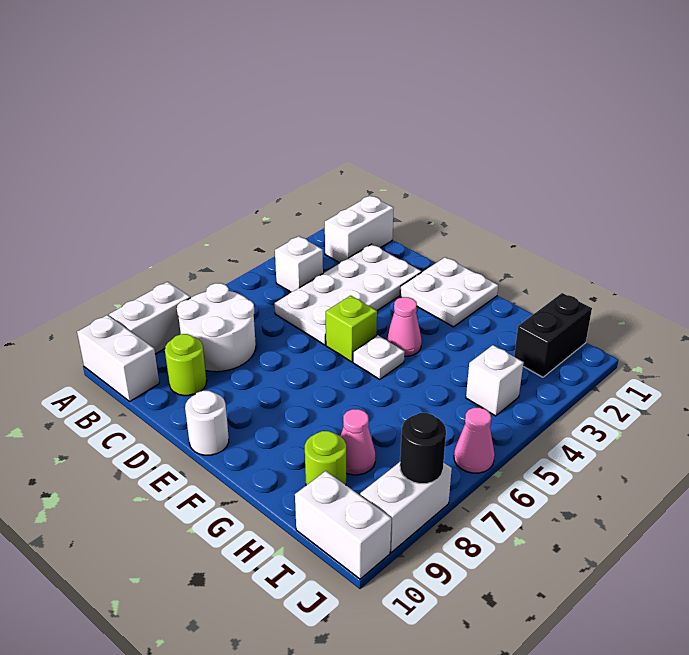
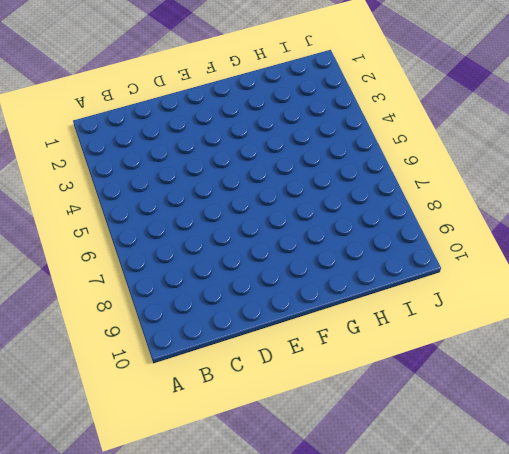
none -> white 1x2 brick [109,282,190,354]
none -> white 1x2 brick [77,315,159,401]
none -> white 1x2 brick [325,196,394,263]

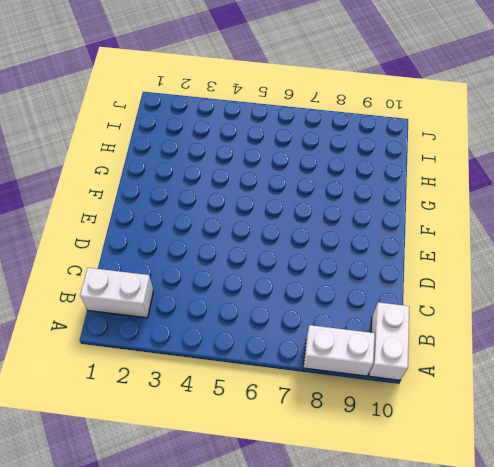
none -> white 1x1 brick [275,236,323,292]
none -> white 2x2 round brick [177,283,256,372]
none -> white 2x4 plate [274,244,421,345]

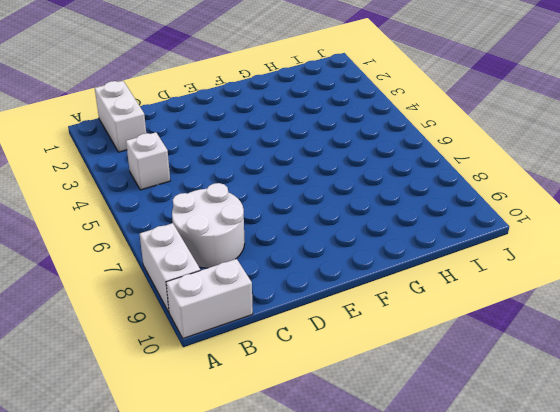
none -> white 2x4 plate [274,244,421,345]
none -> lime 1x1 round brick [165,334,207,396]
none -> white 2x2 plate [400,257,498,327]

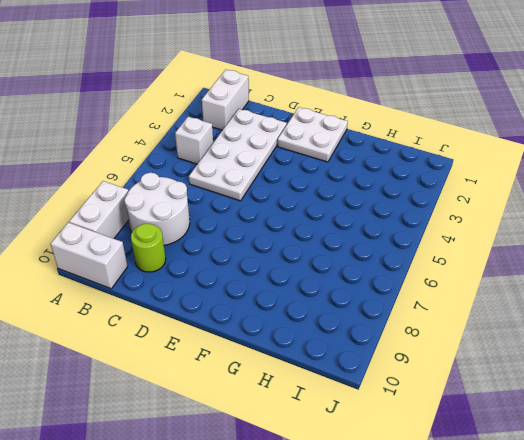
none -> lime 1x1 brick [326,296,377,362]
none -> white 1x1 round brick [185,391,229,455]
none -> pink 1x1 cone [386,297,422,356]

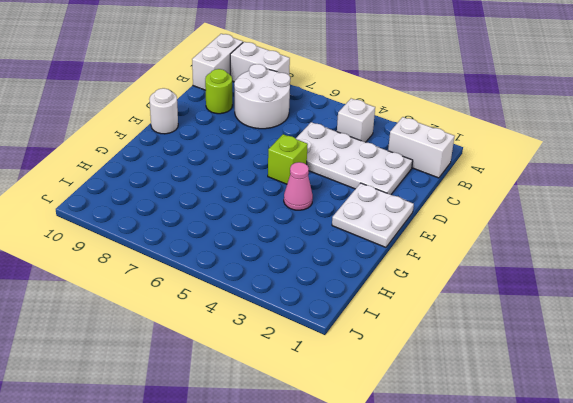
none -> white 1x1 plate [353,335,405,379]
none -> pink 1x1 cone [341,409,375,475]
none -> lime 1x1 round brick [305,431,346,485]

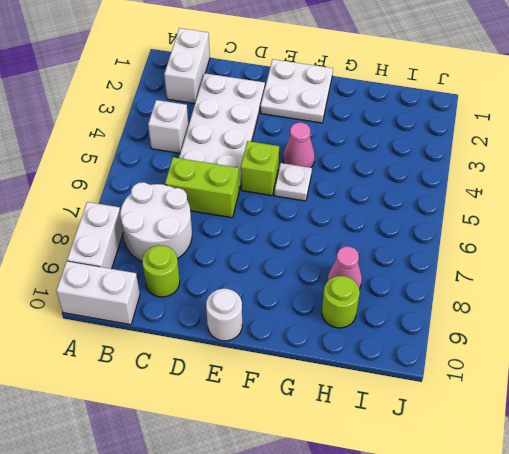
lime 1x2 brick [165,157,239,218] -> none
none -> black 1x2 brick [514,293,592,377]
none -> white 1x1 brick [466,345,524,416]
none -> white 1x2 brick [295,471,391,579]

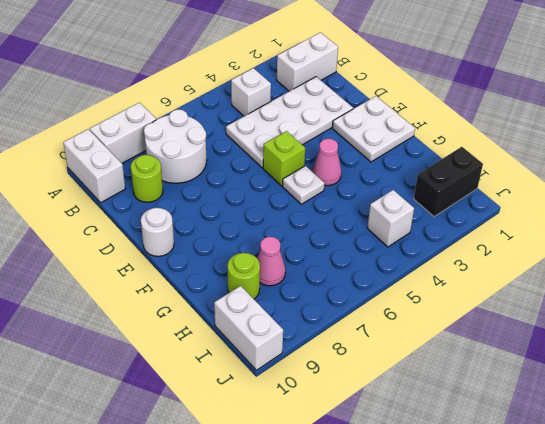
none -> pink 1x1 cone [454,407,495,473]
none -> white 1x2 brick [360,462,452,552]
none -> black 1x1 round brick [400,413,446,484]

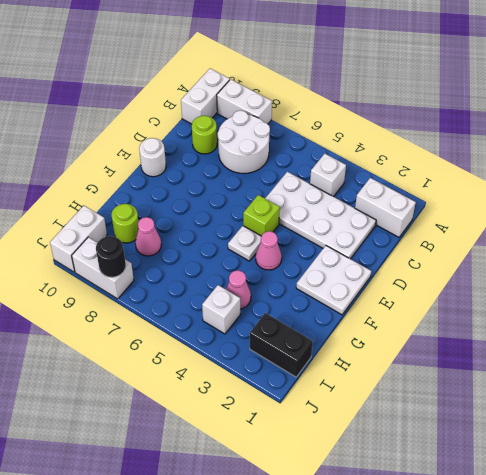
pink 1x1 cone [226,270,251,309] -> pink 1x1 cone moved to [454,407,495,473]

